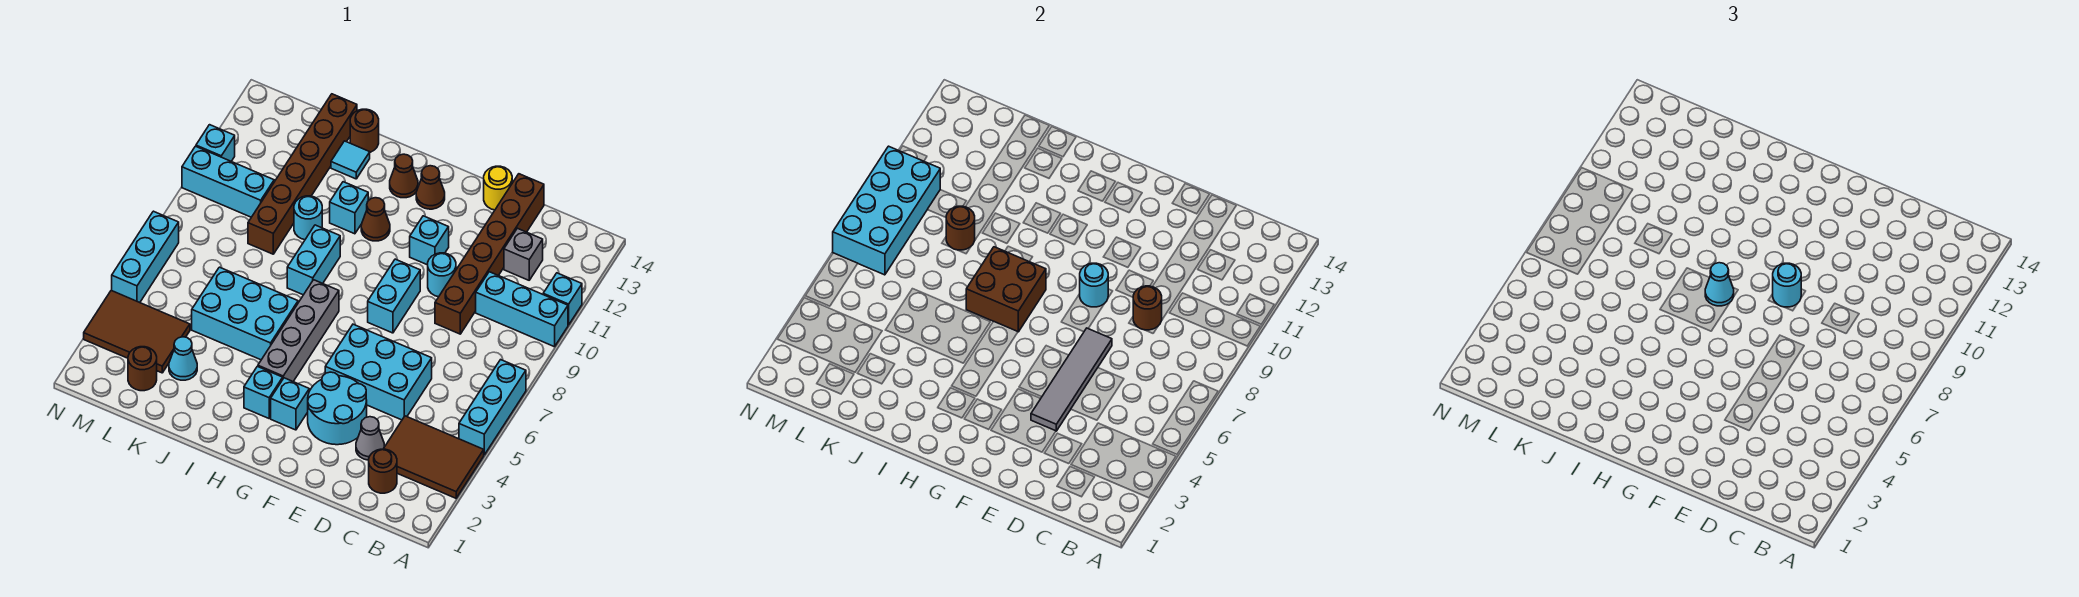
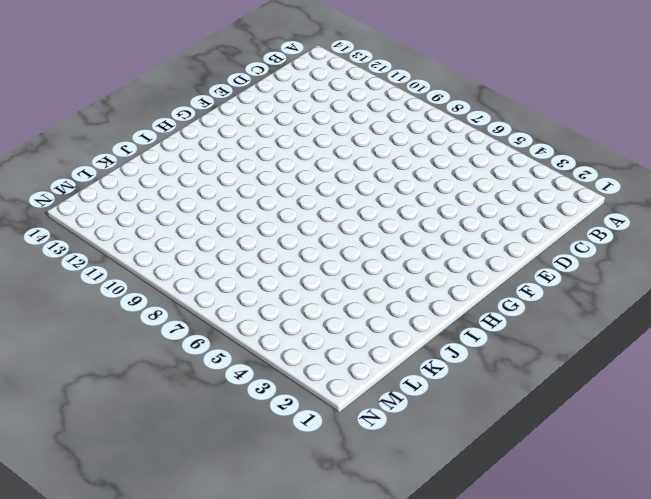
none -> brown 2x3 tile [384,416,484,498]
none -> cyan 1x3 brick [459,360,526,455]
none -> cyan 1x3 brick [476,272,568,347]
none -> cyan 1x1 brick [543,273,582,325]

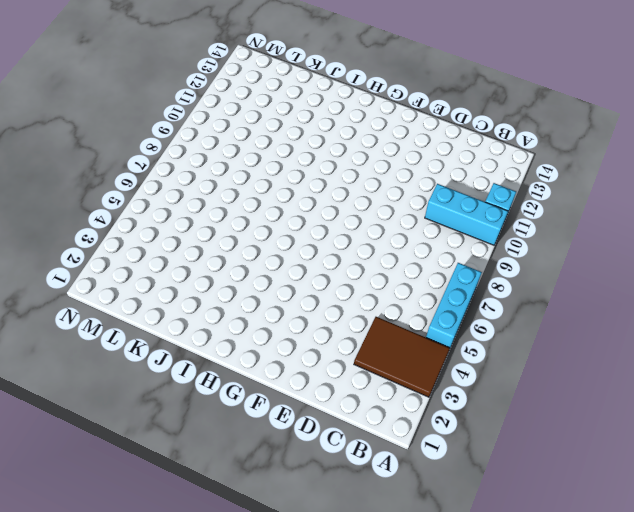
none -> brown 1x1 round brick [369,449,397,493]
none -> grey 1x1 brick [504,228,543,280]
none -> grey 1x1 cone [356,417,384,460]
none -> cyan 2x3 brick [325,324,432,420]

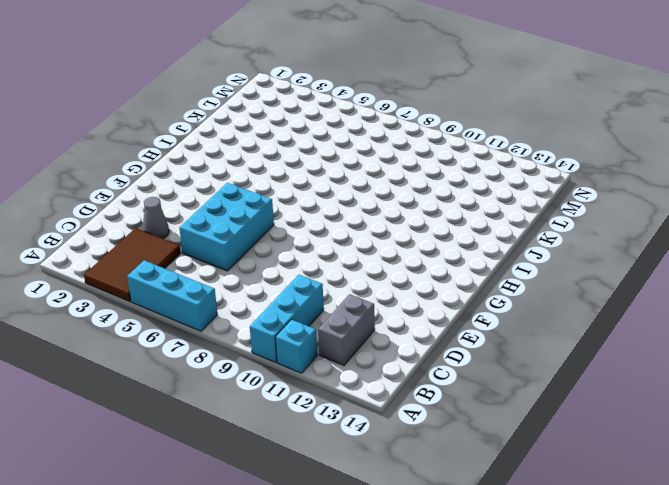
grey 1x2 brick [318,294,375,365] -> grey 1x1 brick [504,228,543,280]
none -> brown 1x1 round brick [369,449,397,493]
none -> brown 1x6 brick [435,174,544,334]
none -> cyan 2x2 round brick [308,372,367,445]
none -> cyan 1x1 round brick [428,253,456,297]

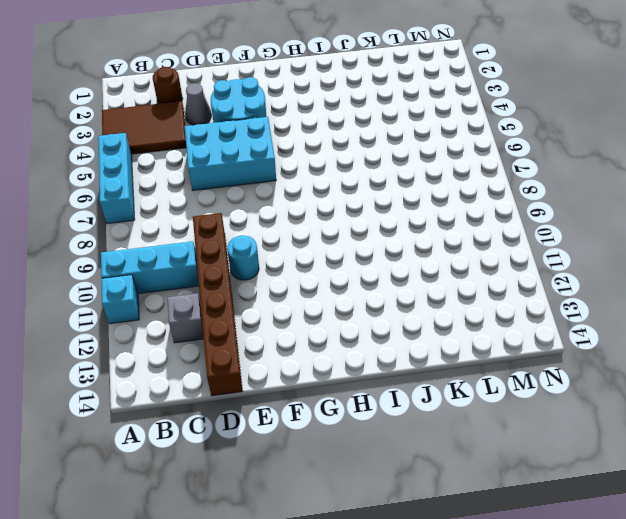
none -> yellow 1x1 round brick [484,166,512,210]
none -> cyan 1x2 brick [368,259,420,333]
none -> cyan 1x1 brick [410,216,449,265]
none -> cyan 1x1 brick [271,378,309,430]

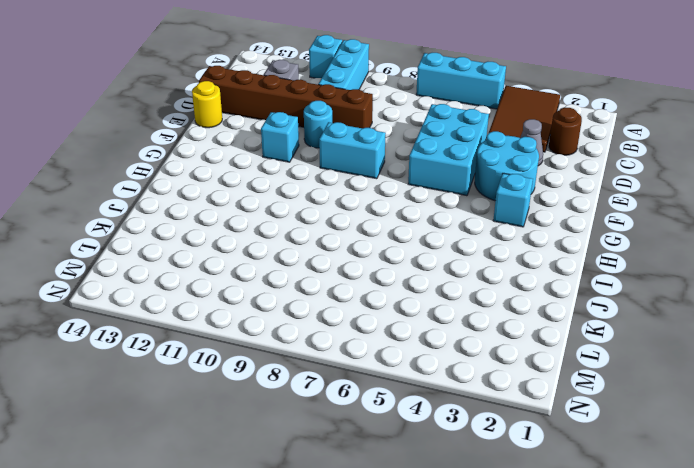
none -> brown 1x1 cone [416,166,445,209]
none -> cyan 1x1 brick [244,366,283,418]
none -> grey 1x4 brick [258,280,339,381]
none -> brown 1x1 cone [361,198,390,241]

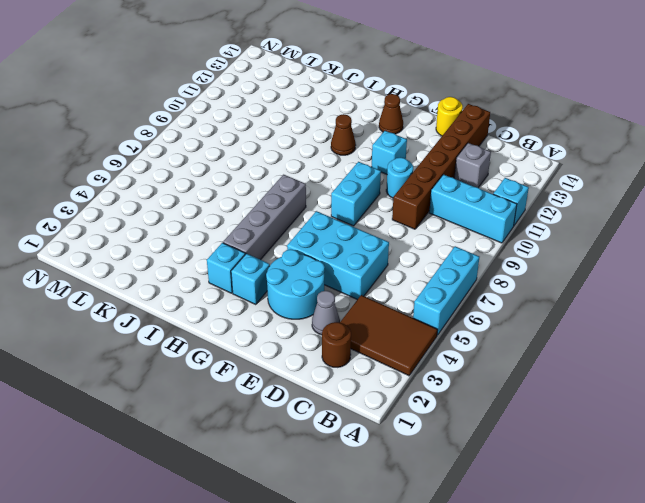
none -> brown 1x1 cone [390,154,418,198]
none -> cyan 2x3 brick [192,267,298,360]
none -> cyan 1x2 brick [287,225,340,295]
none -> cyan 1x1 brick [330,182,368,234]

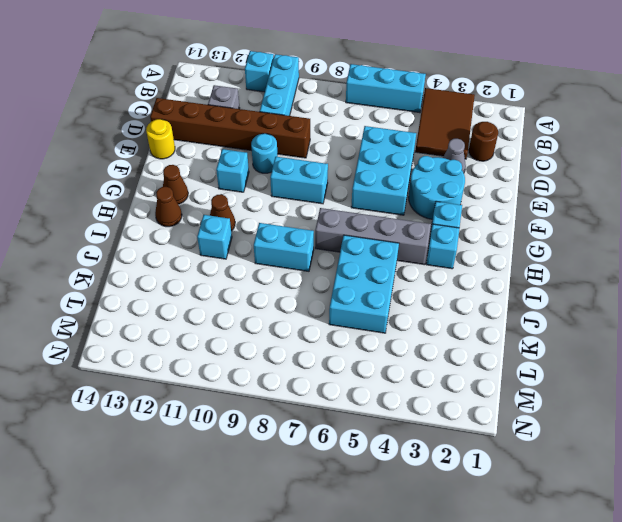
none -> cyan 1x1 round brick [294,196,322,240]
none -> cyan 1x1 tile [331,141,370,179]
none -> brown 1x1 round brick [350,109,379,152]
none -> cyan 1x1 cone [169,337,197,380]

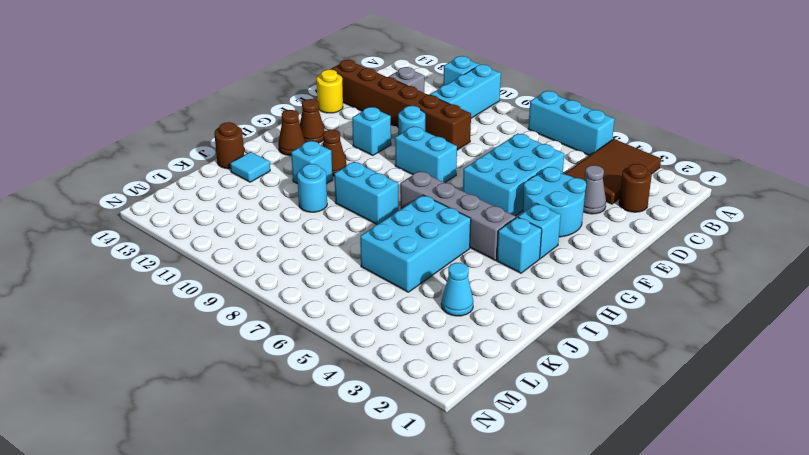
none -> brown 1x6 brick [248,94,357,254]
none -> brown 1x1 round brick [128,347,157,391]
none -> brown 2x3 tile [84,290,190,373]
none -> cyan 1x3 brick [182,146,274,217]

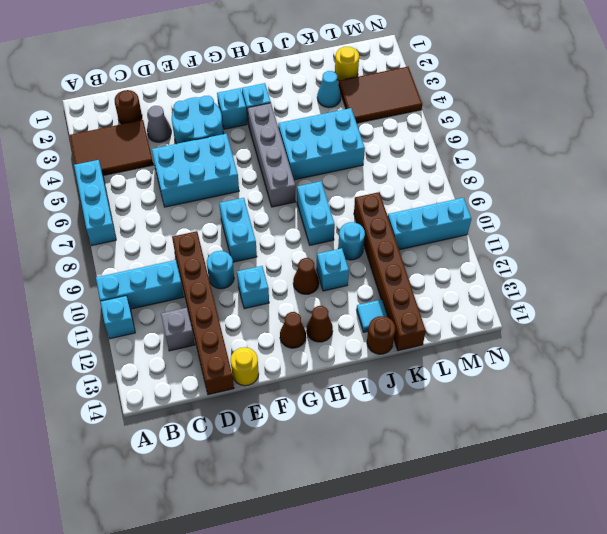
yellow 1x1 round brick [335,47,359,81] -> brown 1x1 round brick [128,347,157,391]
none -> cyan 1x3 brick [112,211,179,303]
none -> cyan 1x1 brick [196,125,235,161]
none -> brown 1x1 round brick [1133,286,1162,330]
none -> grey 1x4 tile [1031,328,1112,431]

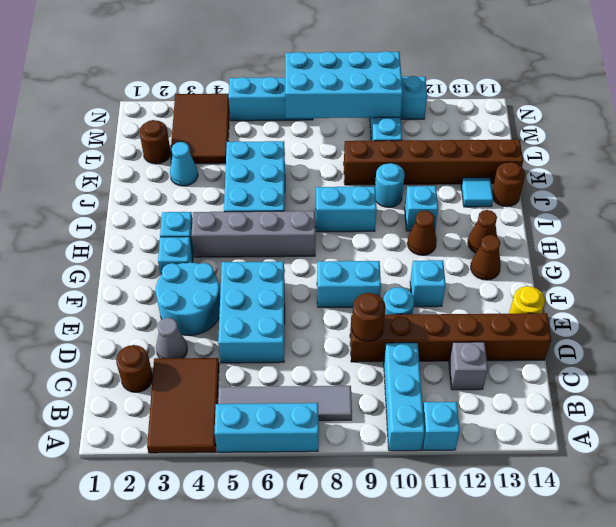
grey 1x4 tile [218,386,352,421] -> grey 1x4 tile moved to [1031,328,1112,431]
none -> cyan 1x1 round brick [1080,263,1108,307]
none -> brown 2x2 brick [966,247,1046,332]
none -> brown 1x1 round brick [946,206,975,250]
none -> cyan 1x1 round brick [1773,263,1801,307]

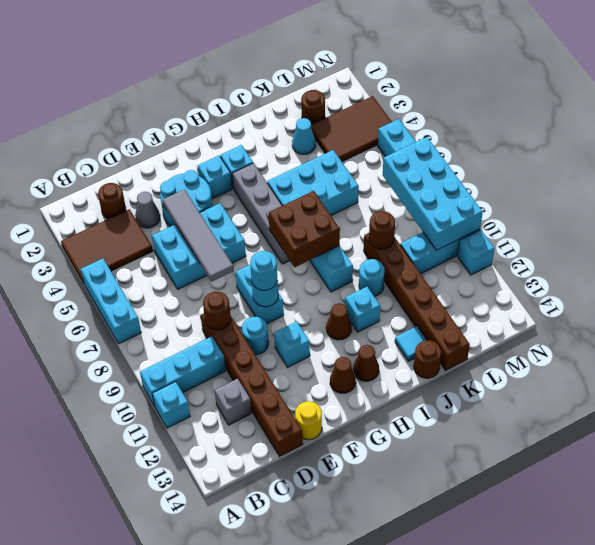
none -> cyan 1x1 cone [1705,263,1734,306]

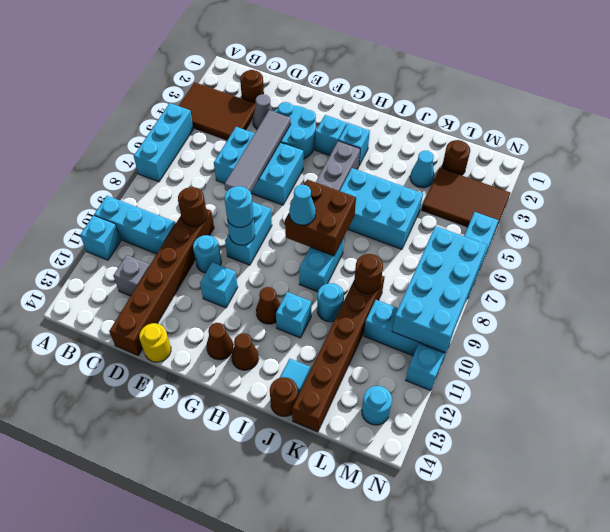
cyan 1x1 round brick [362,386,392,425] -> none

